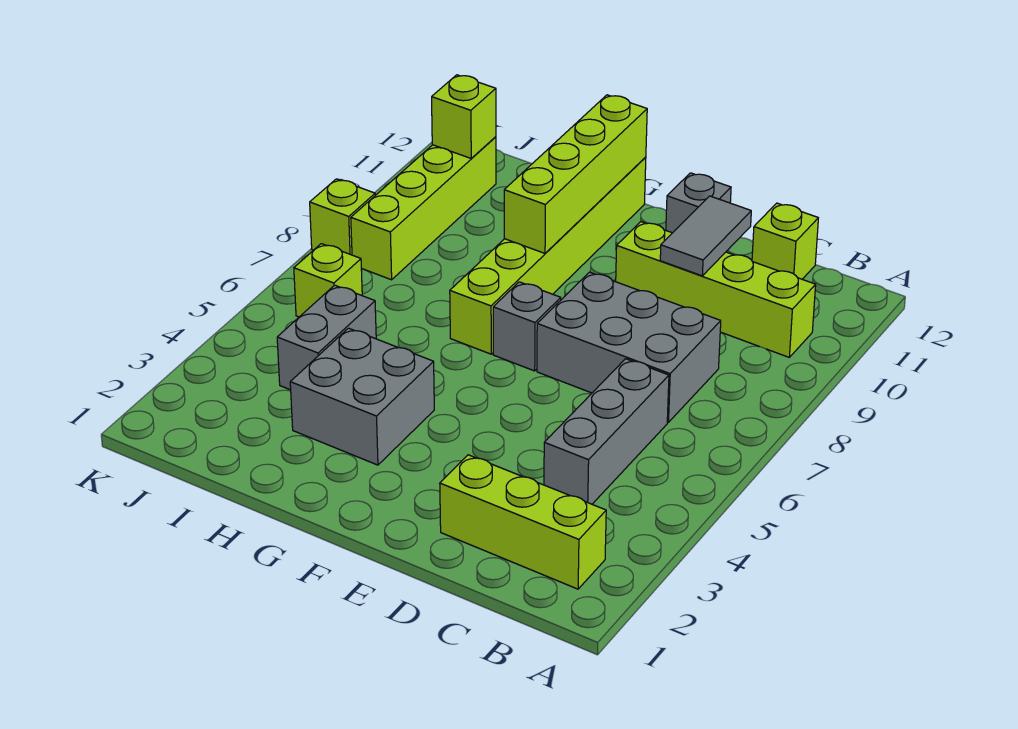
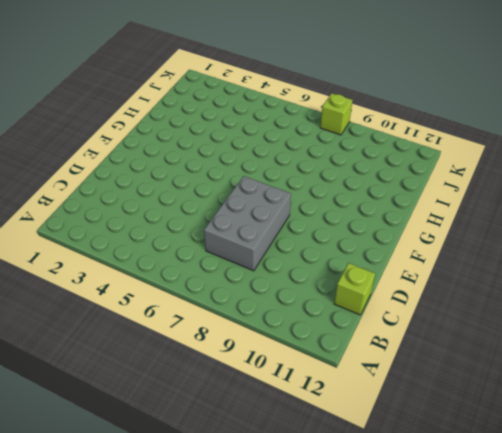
none -> lime 1x3 brick [440,455,606,589]
none -> lime 1x4 brick [616,222,816,357]
none -> grey 1x3 brick [544,359,669,504]

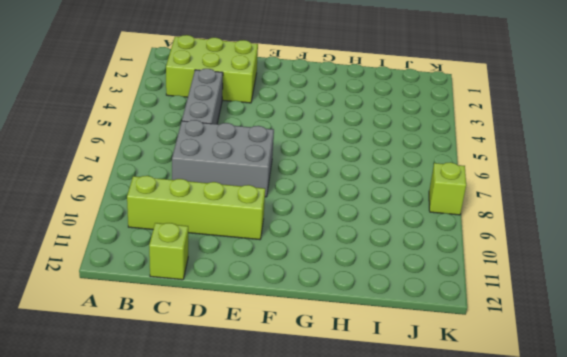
lime 2x3 brick [166,35,258,103] -> lime 1x3 brick [440,455,606,589]
none -> grey 1x1 brick [666,173,731,233]
none -> grey 1x1 brick [493,282,561,371]
none -> grey 2x2 brick [290,328,434,465]

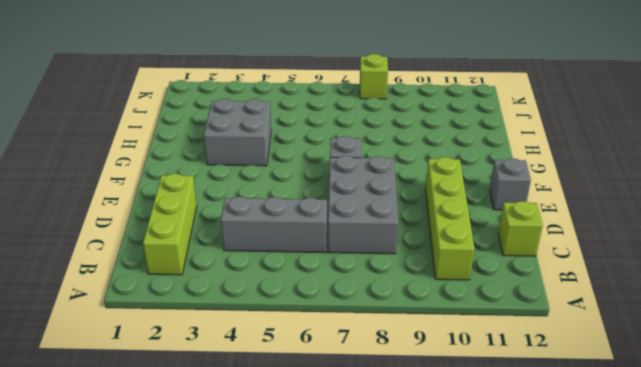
none -> lime 1x6 brick [450,157,646,354]
none -> grey 1x2 brick [277,285,376,390]
none -> lime 1x1 brick [294,244,362,317]

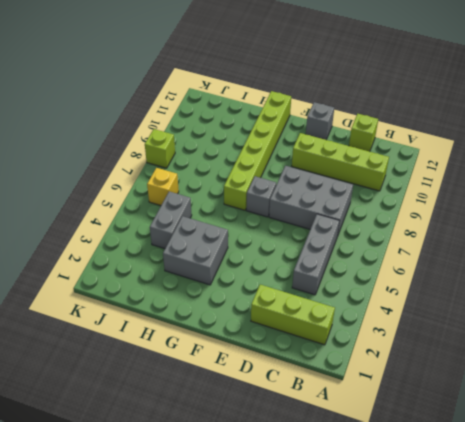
yellow 1x1 brick [147,168,179,206] -> lime 1x1 brick [294,244,362,317]
none -> lime 1x4 brick [351,137,496,280]
none -> grey 1x2 tile [660,196,751,276]
none -> lime 1x4 brick [504,95,647,253]

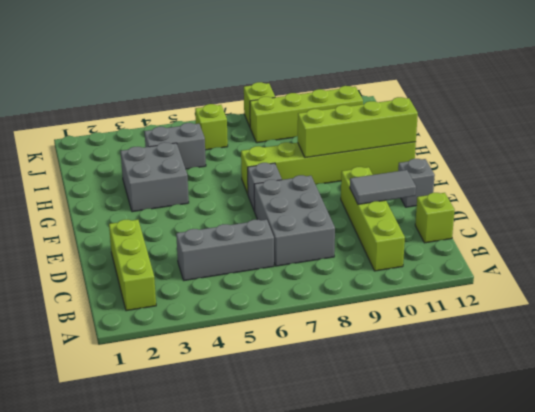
none -> lime 1x1 brick [432,75,496,158]

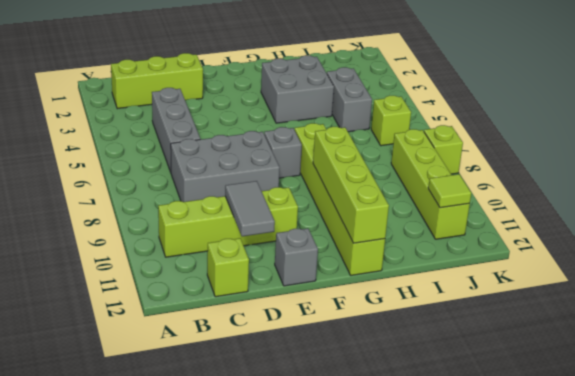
lime 1x1 tile [428,174,471,208] -> lime 1x1 brick [432,75,496,158]

